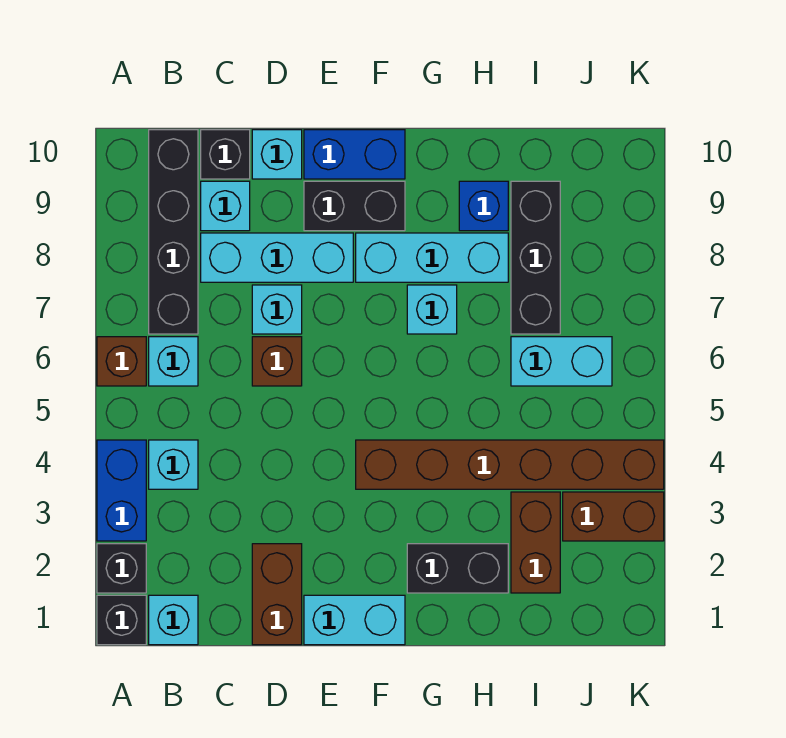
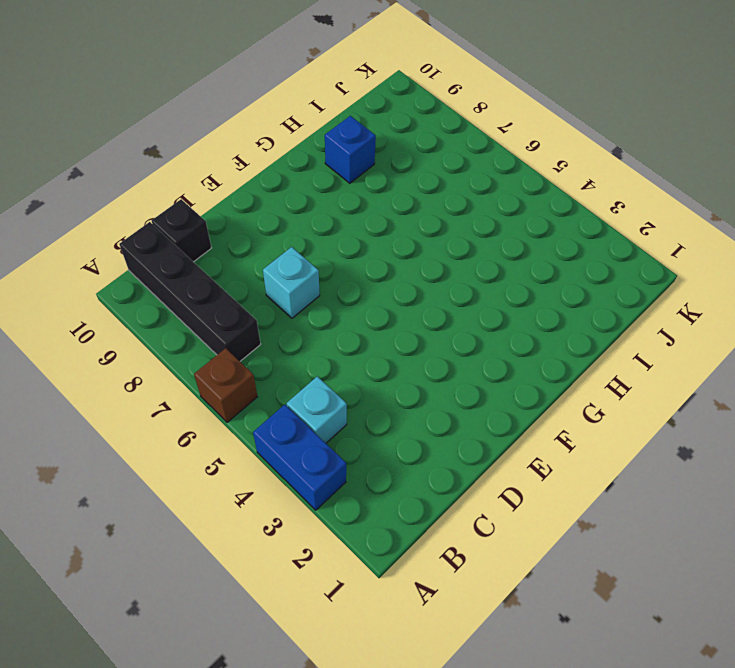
none -> black 1x1 brick [97,595,146,645]
none -> black 1x1 brick [97,544,146,593]
none -> cyan 1x1 brick [149,595,198,645]

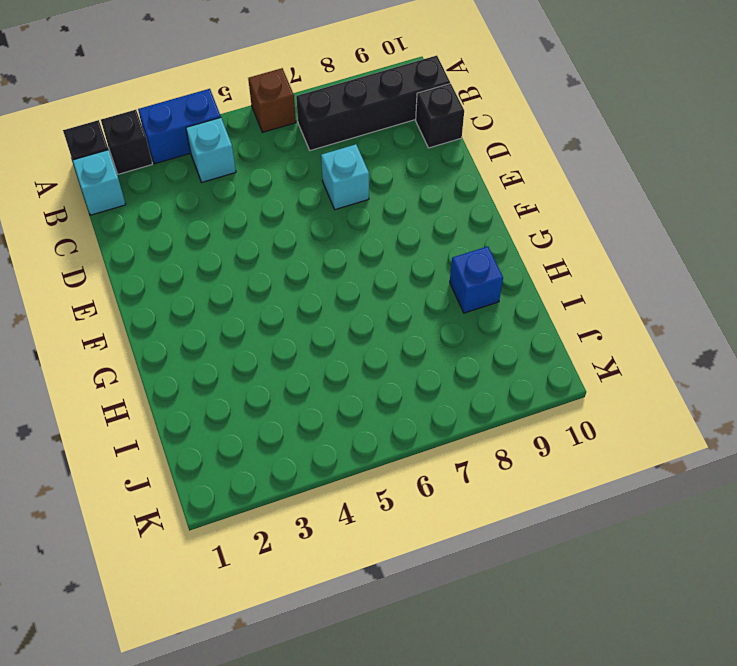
none -> cyan 1x1 brick [149,337,198,386]
none -> cyan 1x3 brick [201,233,353,282]
none -> cyan 1x1 brick [201,181,250,231]

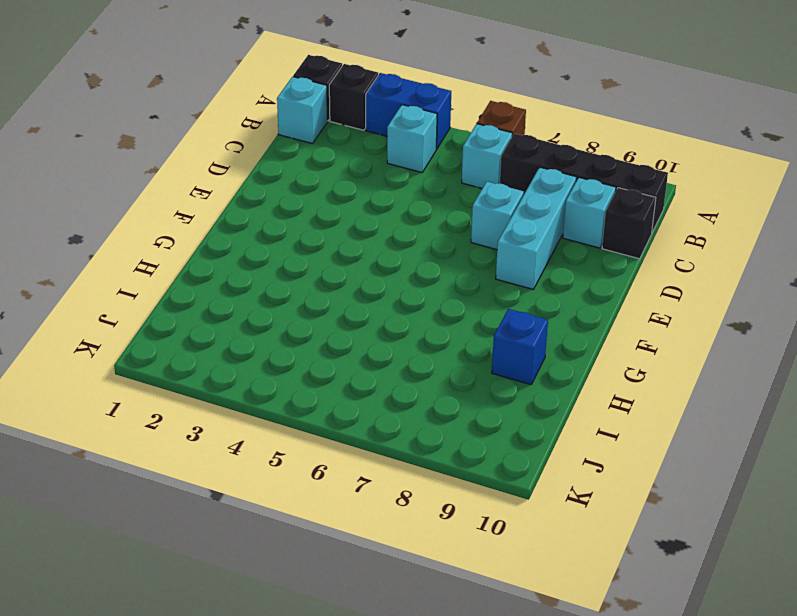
none -> brown 1x2 brick [252,544,302,645]
none -> brown 1x1 brick [252,337,302,386]
none -> cyan 1x1 brick [252,130,302,179]

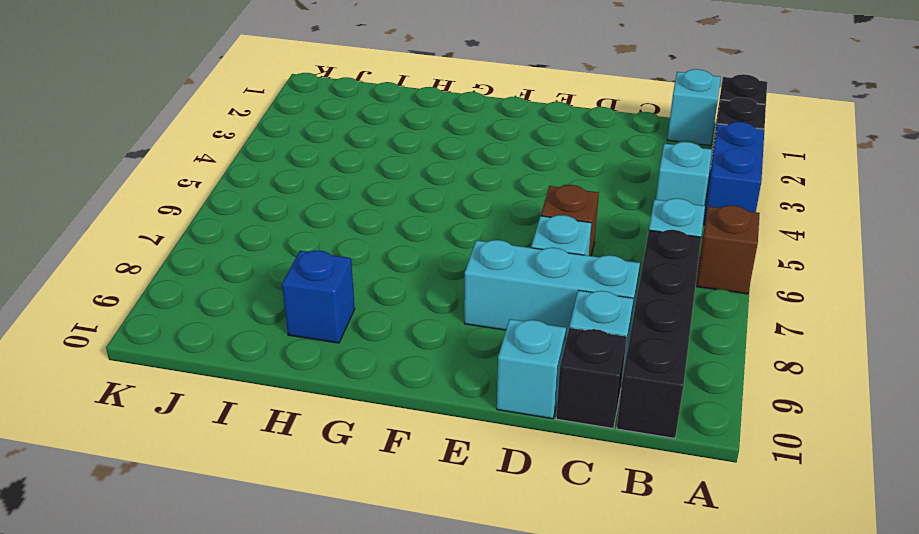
none -> brown 1x2 brick [252,544,302,645]
none -> cyan 1x2 brick [304,595,405,645]
none -> black 1x2 brick [304,181,405,231]

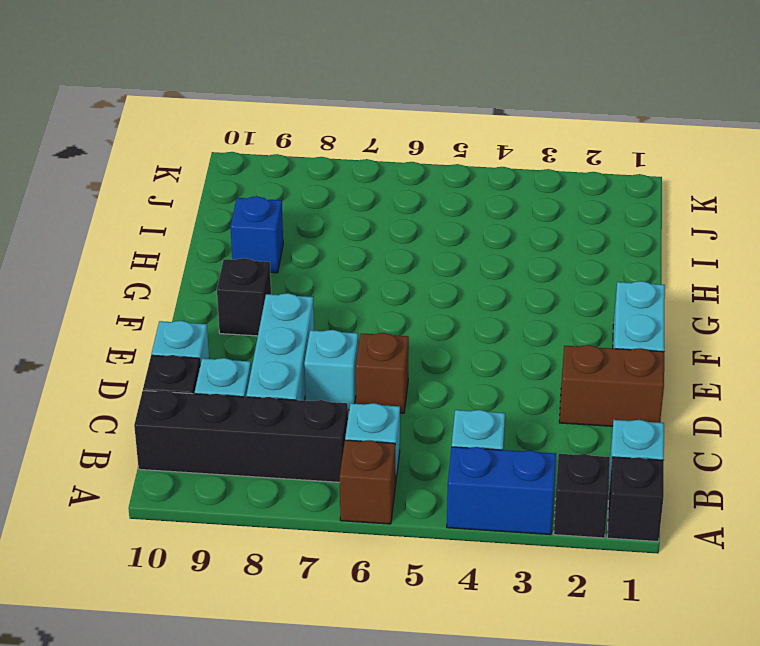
black 1x1 brick [217,258,271,336] -> black 1x2 brick [304,181,405,231]
none -> blue 1x2 brick [304,130,405,179]
none -> brown 1x6 brick [356,440,664,489]
none -> cyan 1x3 brick [356,233,508,282]

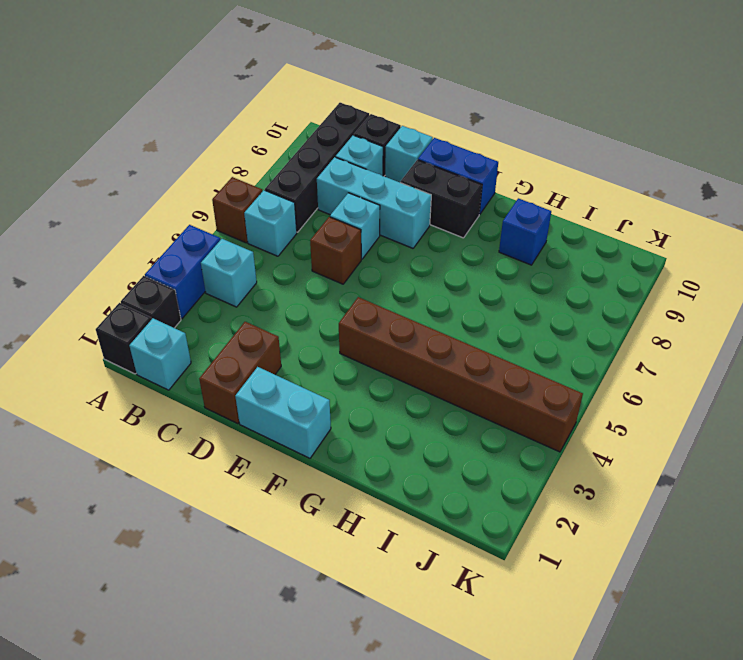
none -> cyan 1x3 brick [356,233,508,282]
none -> black 1x2 brick [407,544,508,593]
none -> cyan 1x1 brick [407,285,457,334]

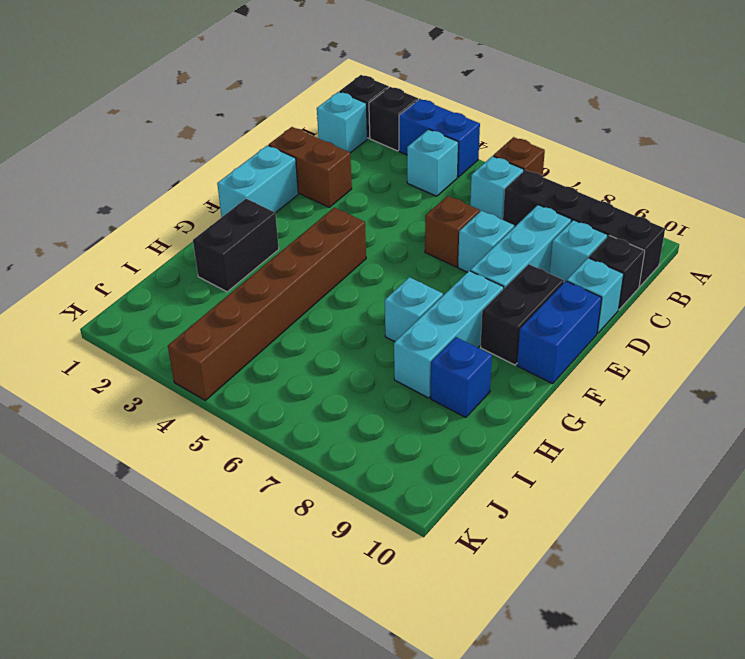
none -> brown 1x2 brick [511,492,560,593]
none -> cyan 1x2 brick [511,337,612,386]
none -> black 1x3 brick [511,181,560,334]

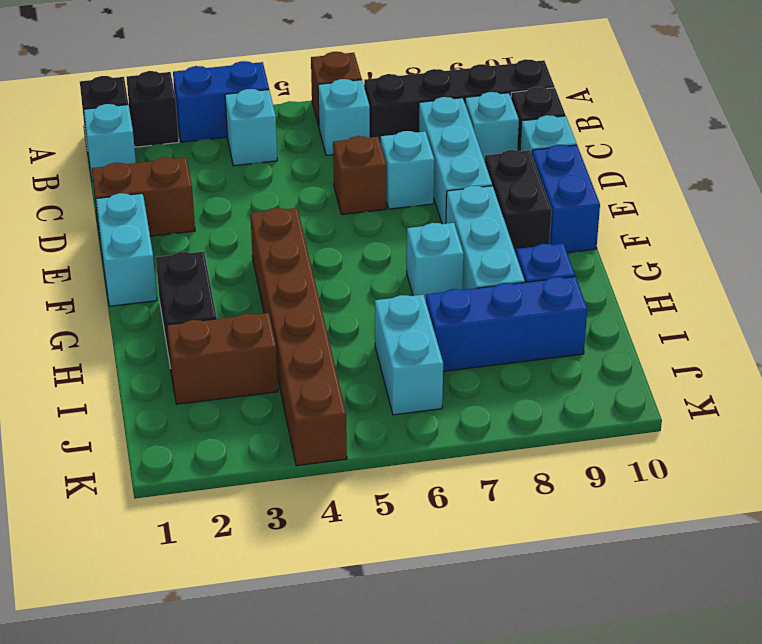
blue 1x3 brick [426,277,587,371] -> black 1x3 brick [511,181,560,334]
none -> brown 1x2 brick [563,492,664,541]

